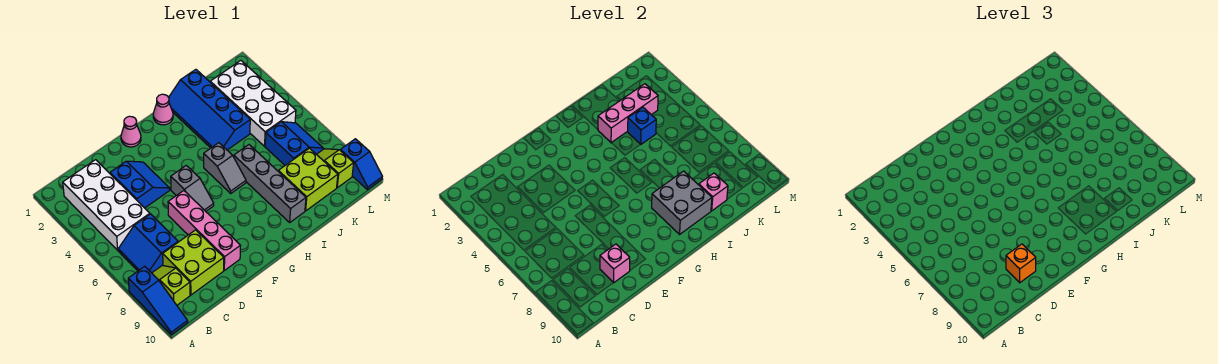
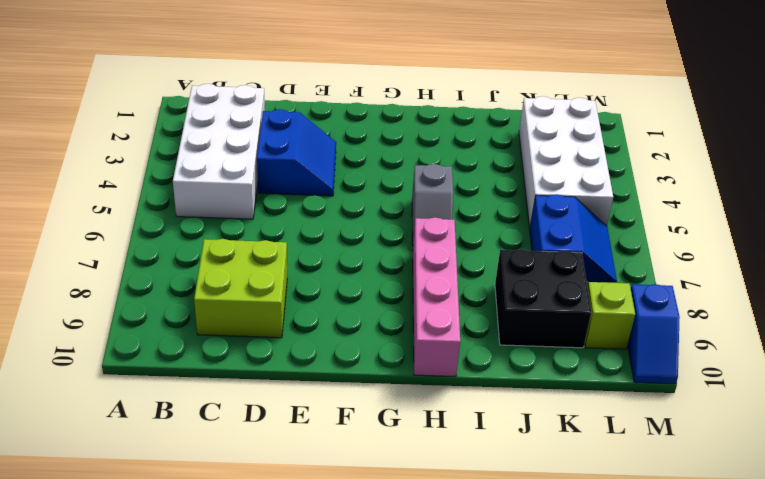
pink 1x4 brick [413,217,460,377] -> pink 1x4 brick moved to [168,191,241,270]
black 2x2 brick [495,249,591,348] -> lime 2x2 brick [278,148,338,211]
none -> blue 1x3 slope [128,266,188,335]
none -> blue 2x2 slope [118,214,178,273]
none -> lime 1x2 slope [152,265,190,305]

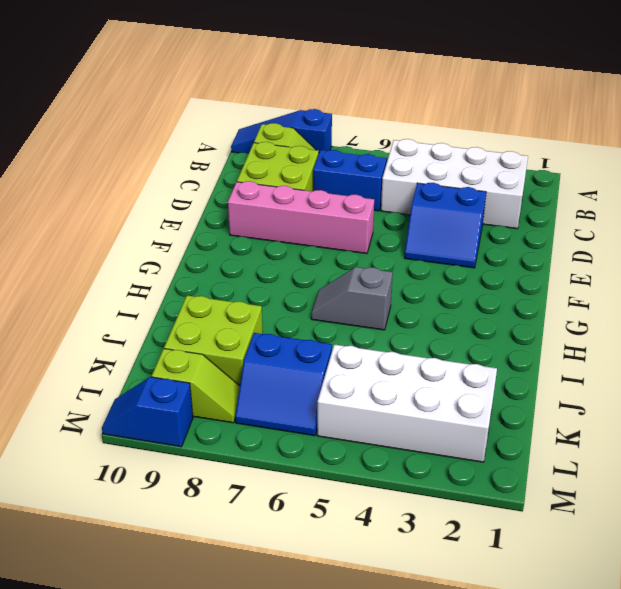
none -> pink 1x1 cone [121,116,141,147]
none -> grey 1x2 slope [171,165,214,211]
none -> pink 1x1 cone [153,94,173,125]

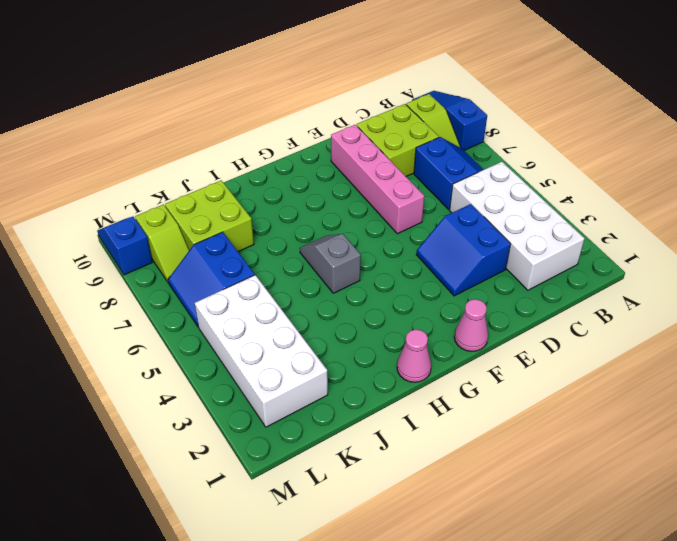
none -> grey 1x2 slope [171,165,214,211]
none -> blue 2x4 slope [169,70,250,150]
none -> grey 1x4 brick [234,145,306,222]

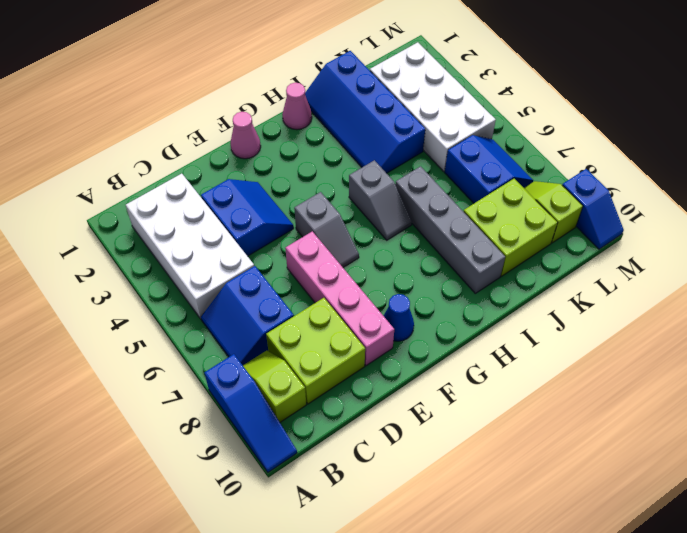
blue 1x1 cone [384,294,414,341] -> none
none -> pink 1x1 brick [600,244,630,283]
none -> grey 2x2 brick [652,171,712,234]
none -> pink 1x3 brick [598,84,658,143]

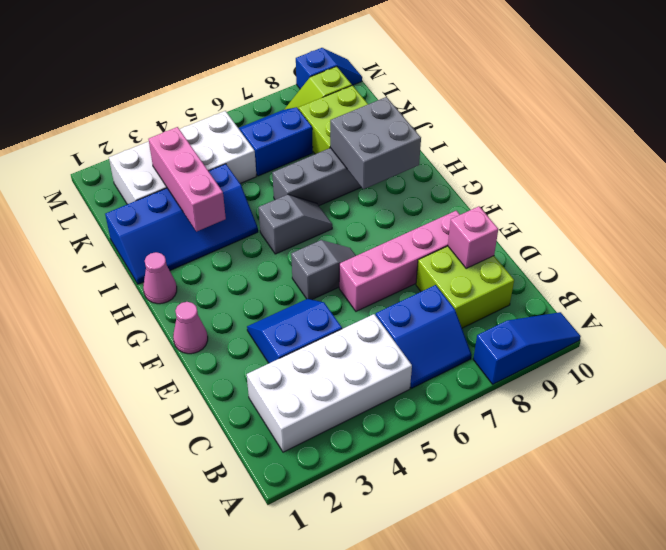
none -> lime 1x2 slope [152,265,190,305]
none -> blue 1x1 brick [628,108,656,144]
none -> pink 1x1 brick [699,173,728,211]

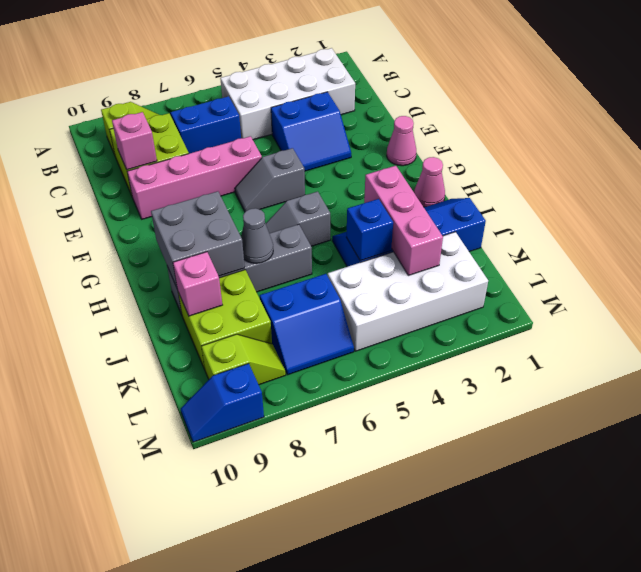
grey 1x1 cone [241,208,273,263] -> none
none -> blue 1x3 slope [128,266,188,335]
none -> orange 1x1 brick [1006,244,1036,283]

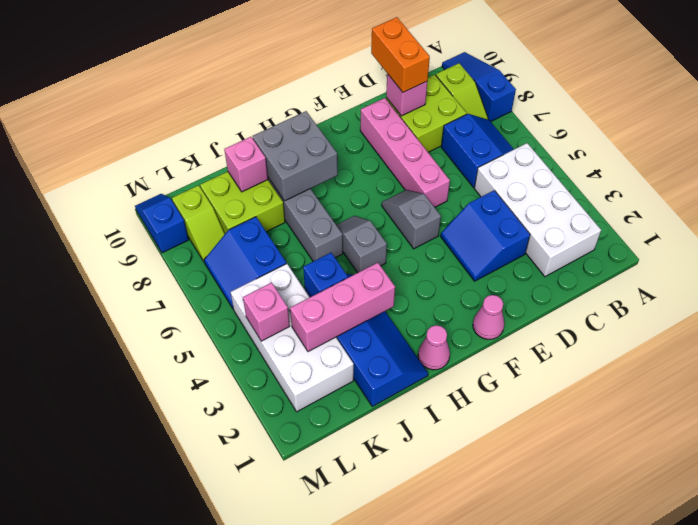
orange 1x2 brick [371,17,430,92] -> orange 1x1 brick [1006,244,1036,283]
pink 1x1 brick [243,282,290,341] -> none

